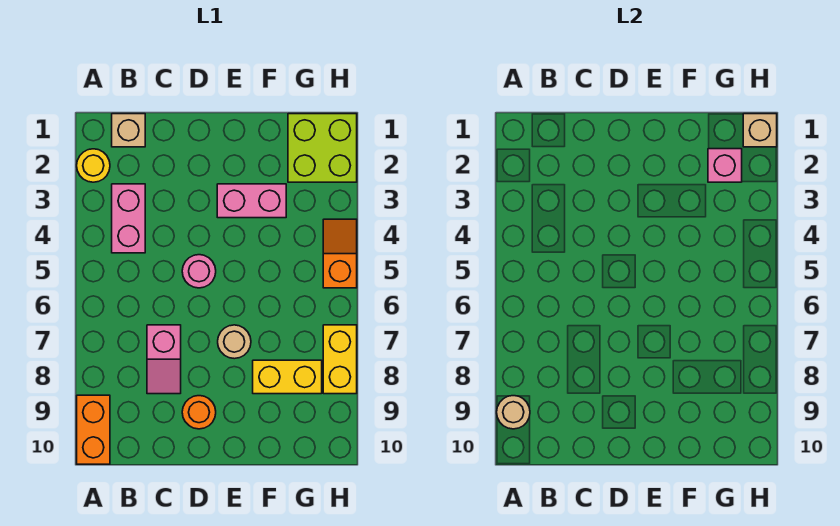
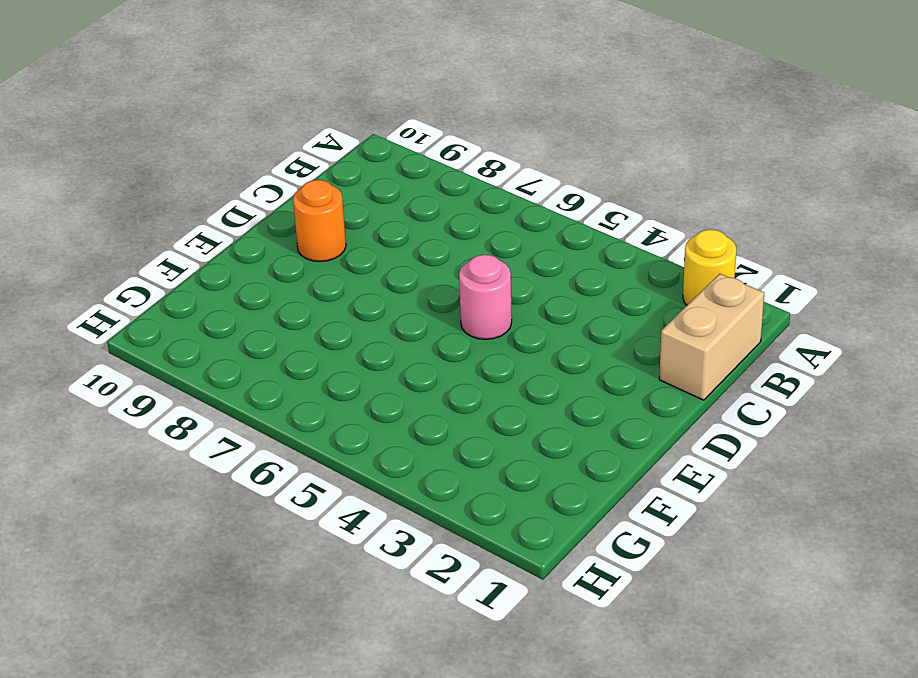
tan 1x2 brick [659,274,764,400] -> tan 1x1 brick [112,114,145,147]
none -> orange 1x2 brick [77,395,110,464]
none -> pink 1x2 brick [112,184,145,253]
none -> pink 1x2 slope [147,325,181,394]

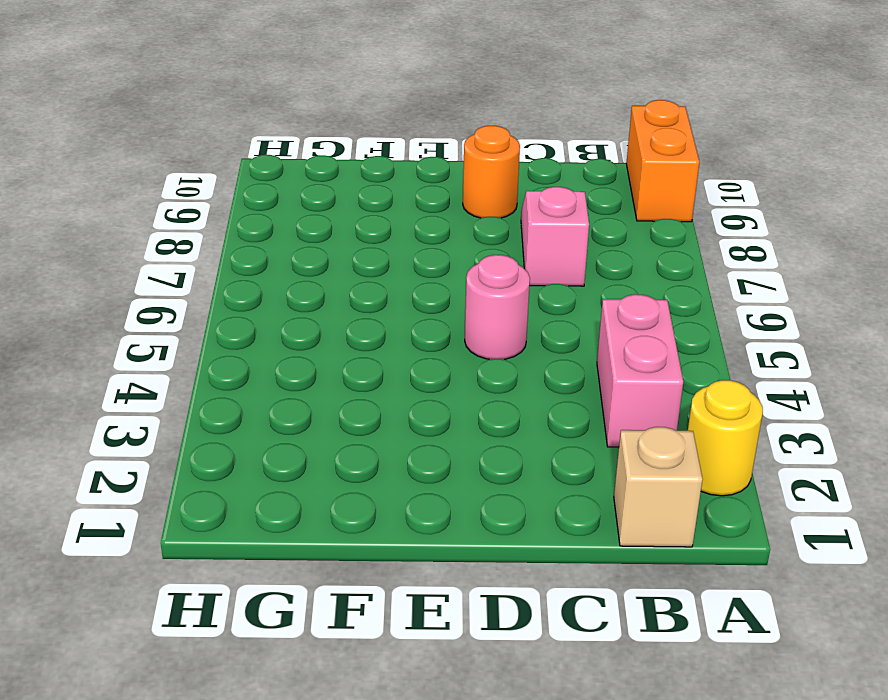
none -> pink 1x2 brick [217,184,286,218]
none -> tan 1x1 round brick [218,325,251,359]
none -> yellow 1x2 brick [253,360,322,394]

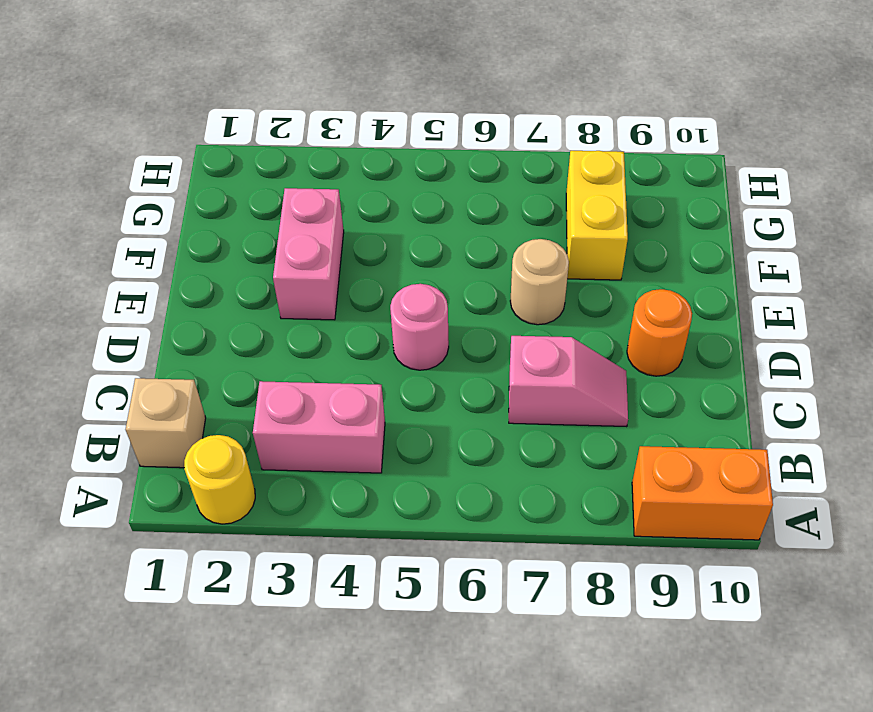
none -> lime 2x2 brick [288,114,357,182]
none -> orange 1x2 slope [323,219,357,288]
none -> yellow 1x2 brick [323,325,357,394]

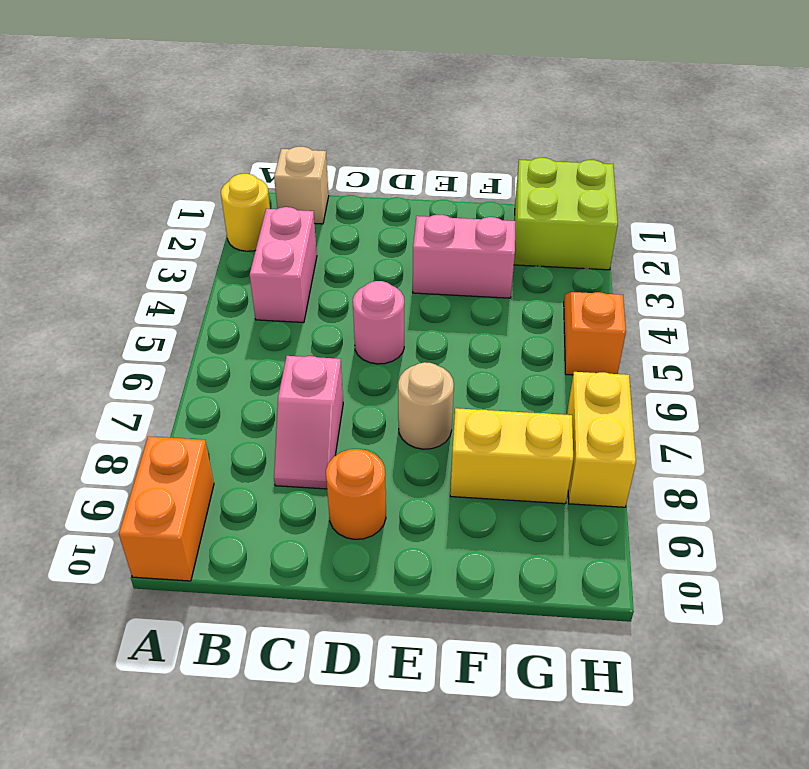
none -> tan 1x1 round brick [497,396,530,429]
none -> pink 1x1 brick [708,149,742,182]
none -> tan 1x1 brick [743,114,777,147]

